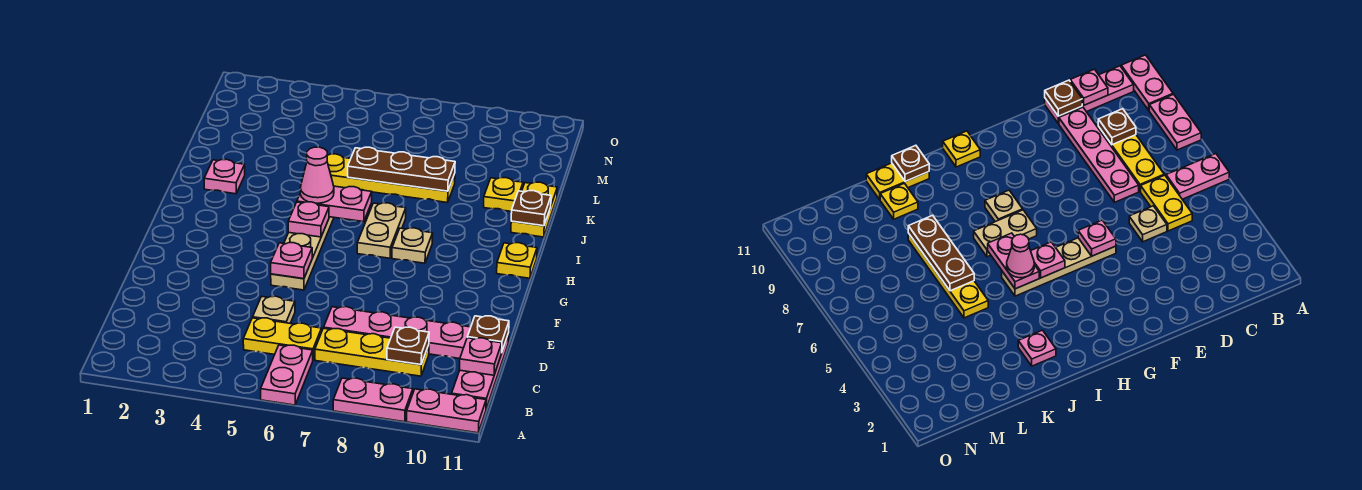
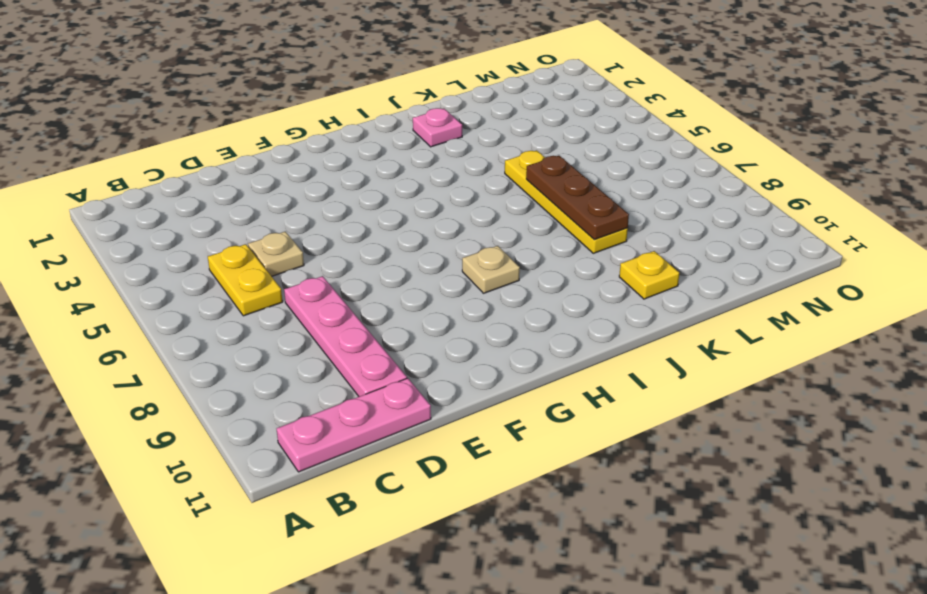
none -> pink 1x2 plate [261,345,313,405]
none -> pink 1x2 plate [333,378,413,422]
none -> pink 1x2 plate [407,389,486,433]

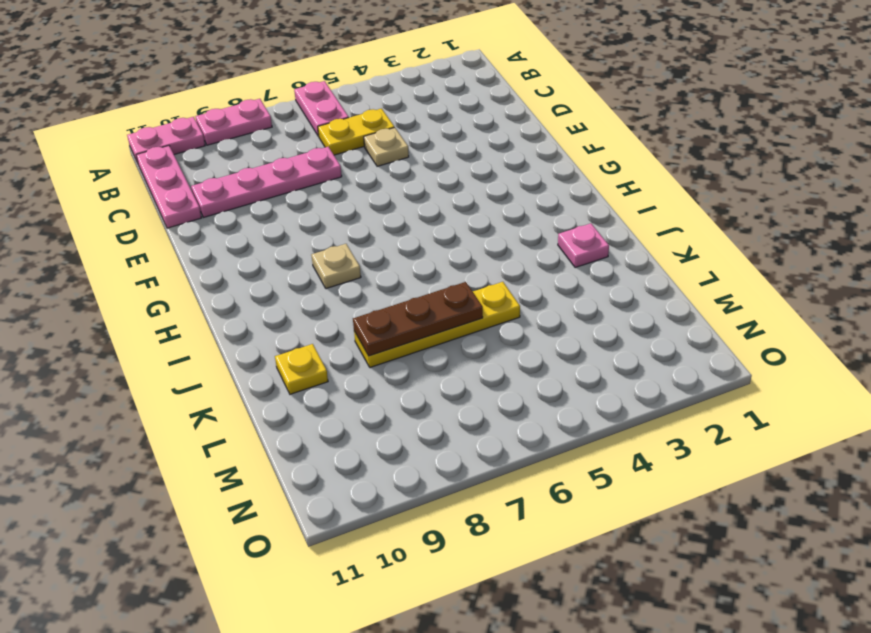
none -> yellow 1x3 plate [315,328,429,376]
none -> tan 1x4 plate [271,217,334,290]
none -> tan 1x2 plate [357,203,406,258]

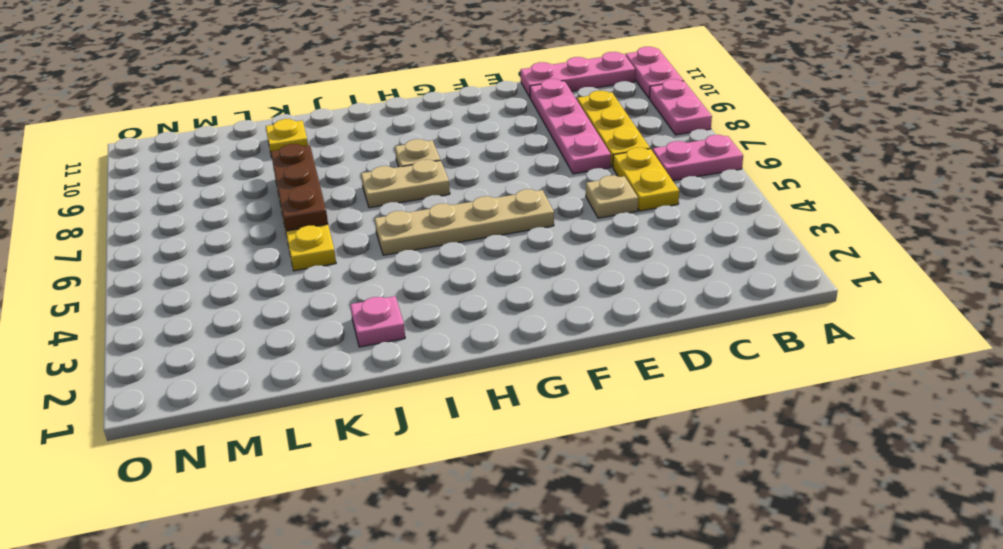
none -> yellow 1x1 plate [497,243,537,278]
none -> yellow 1x2 plate [511,182,557,237]
none -> brown 1x1 plate [387,327,429,365]

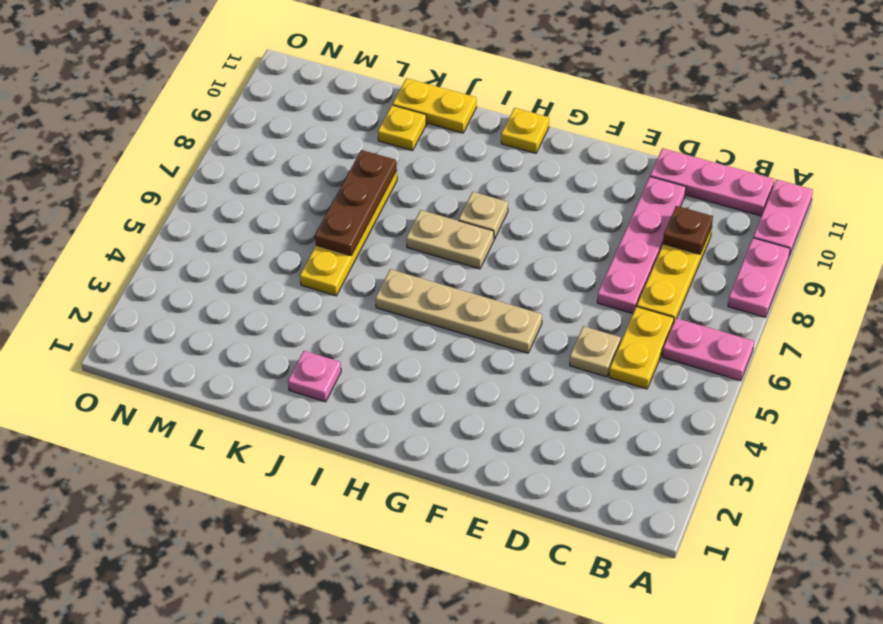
none -> pink 1x1 plate [459,338,502,375]
none -> brown 1x1 plate [467,316,509,353]
none -> pink 1x1 plate [271,243,312,279]

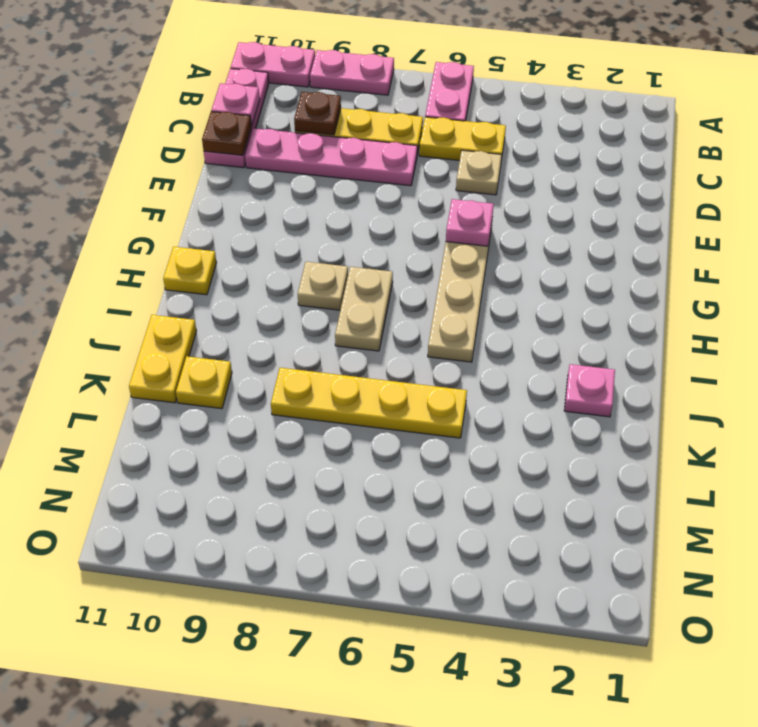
none -> pink 1x1 plate [288,202,329,237]
none -> pink 1x2 plate [297,186,372,222]
none -> brown 1x1 plate [511,191,551,226]

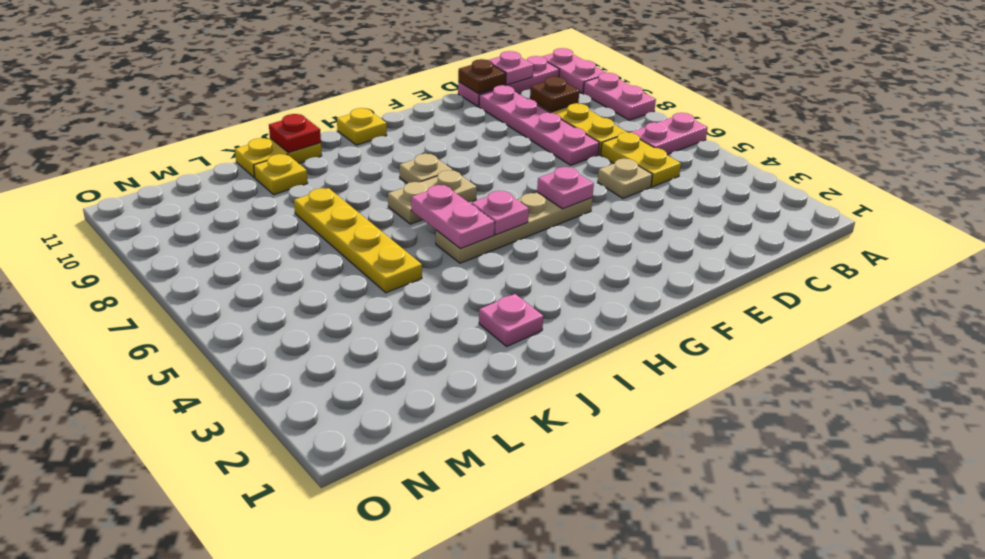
red 1x1 plate [269,114,321,153] -> brown 1x1 plate [511,191,551,226]
none -> brown 1x3 plate [348,147,455,191]
none -> pink 1x1 cone [300,147,334,203]

